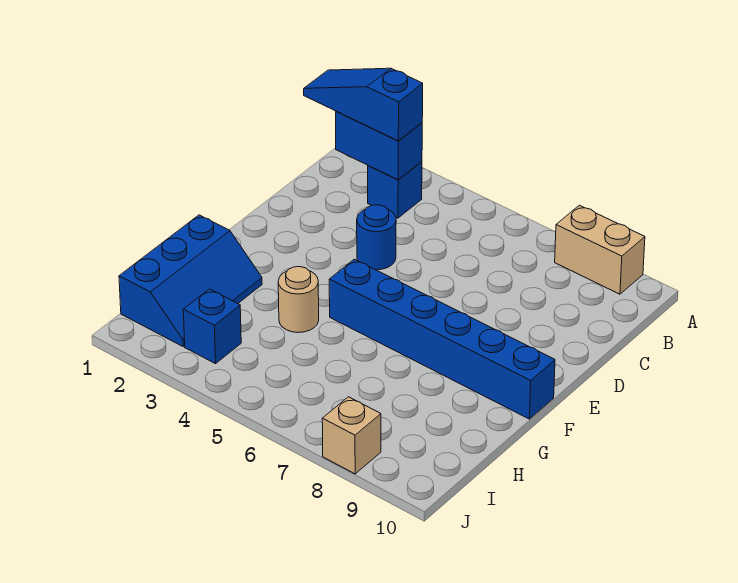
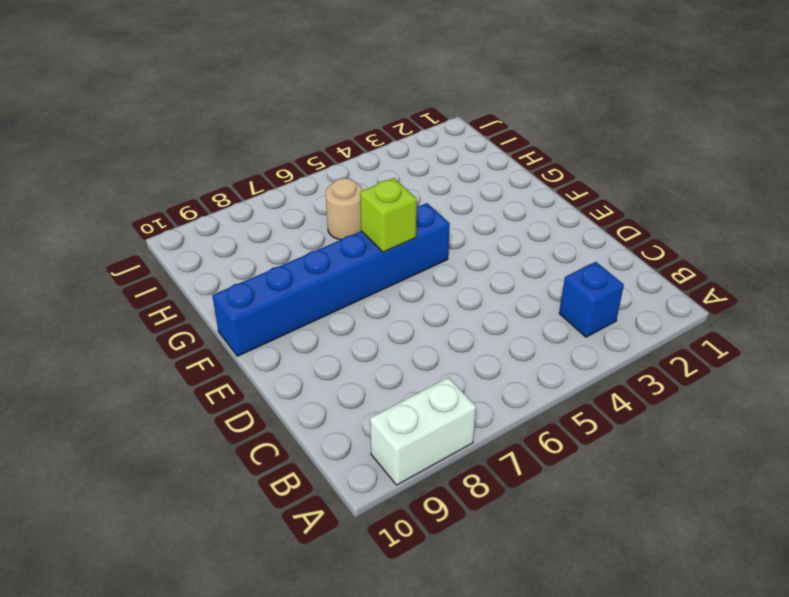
white 1x2 brick [370,377,476,485] -> tan 1x2 brick [555,205,645,294]
lime 1x1 brick [360,178,417,252] -> none
tan 1x1 round brick [326,178,363,240] -> tan 1x1 round brick moved to [278,267,319,333]
none -> blue 1x1 round brick [357,205,396,270]
none -> blue 2x3 slope [119,215,262,346]

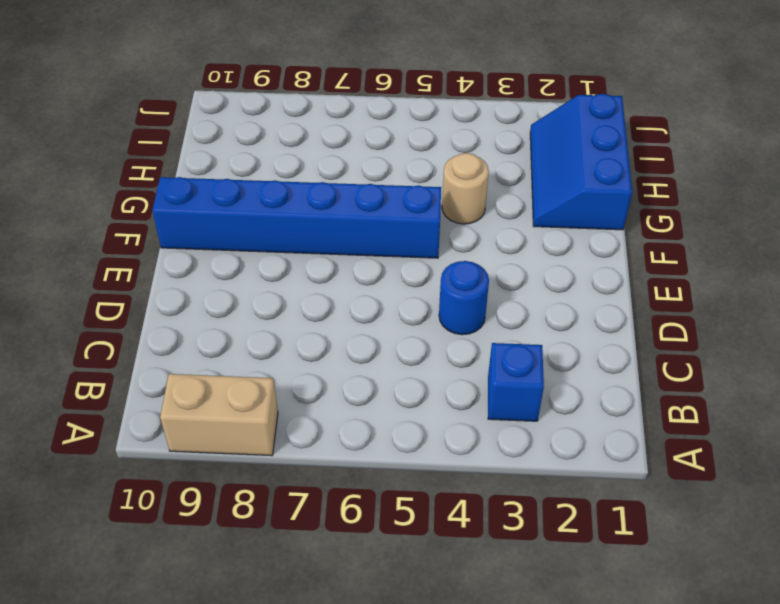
none -> blue 1x1 brick [183,289,241,364]
none -> tan 1x1 brick [322,397,381,474]

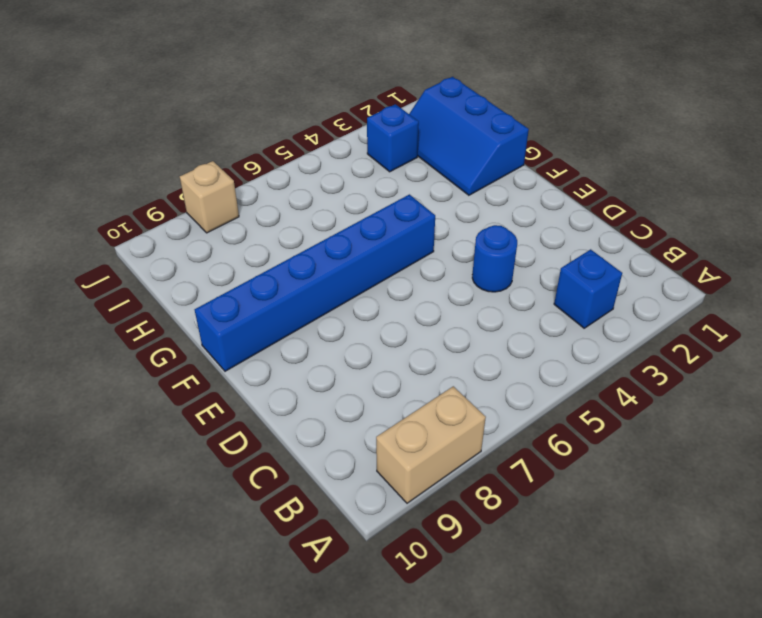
none -> tan 1x1 round brick [278,267,319,333]
none -> blue 1x2 brick [336,111,422,180]

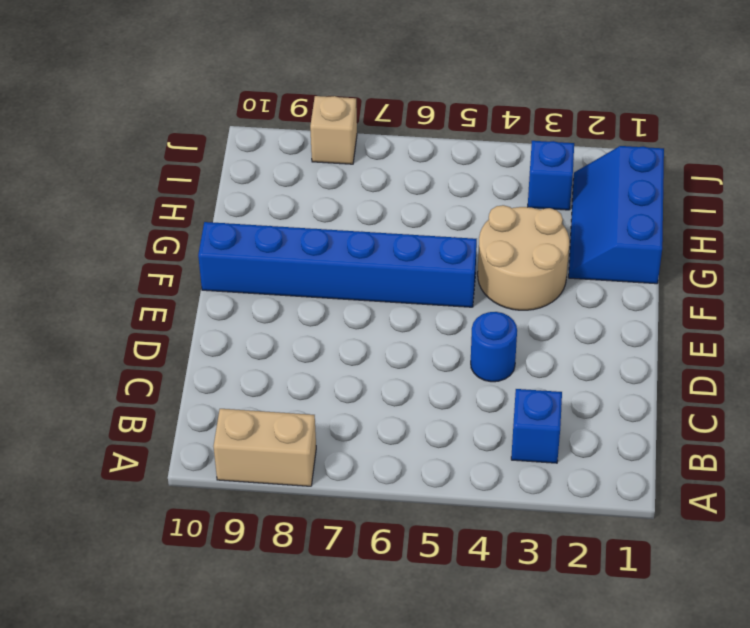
tan 2x2 round brick [478,205,569,310] -> tan 1x1 round brick [278,267,319,333]
none -> blue 1x2 brick [336,111,422,180]
none -> blue 1x3 slope [304,68,423,141]

